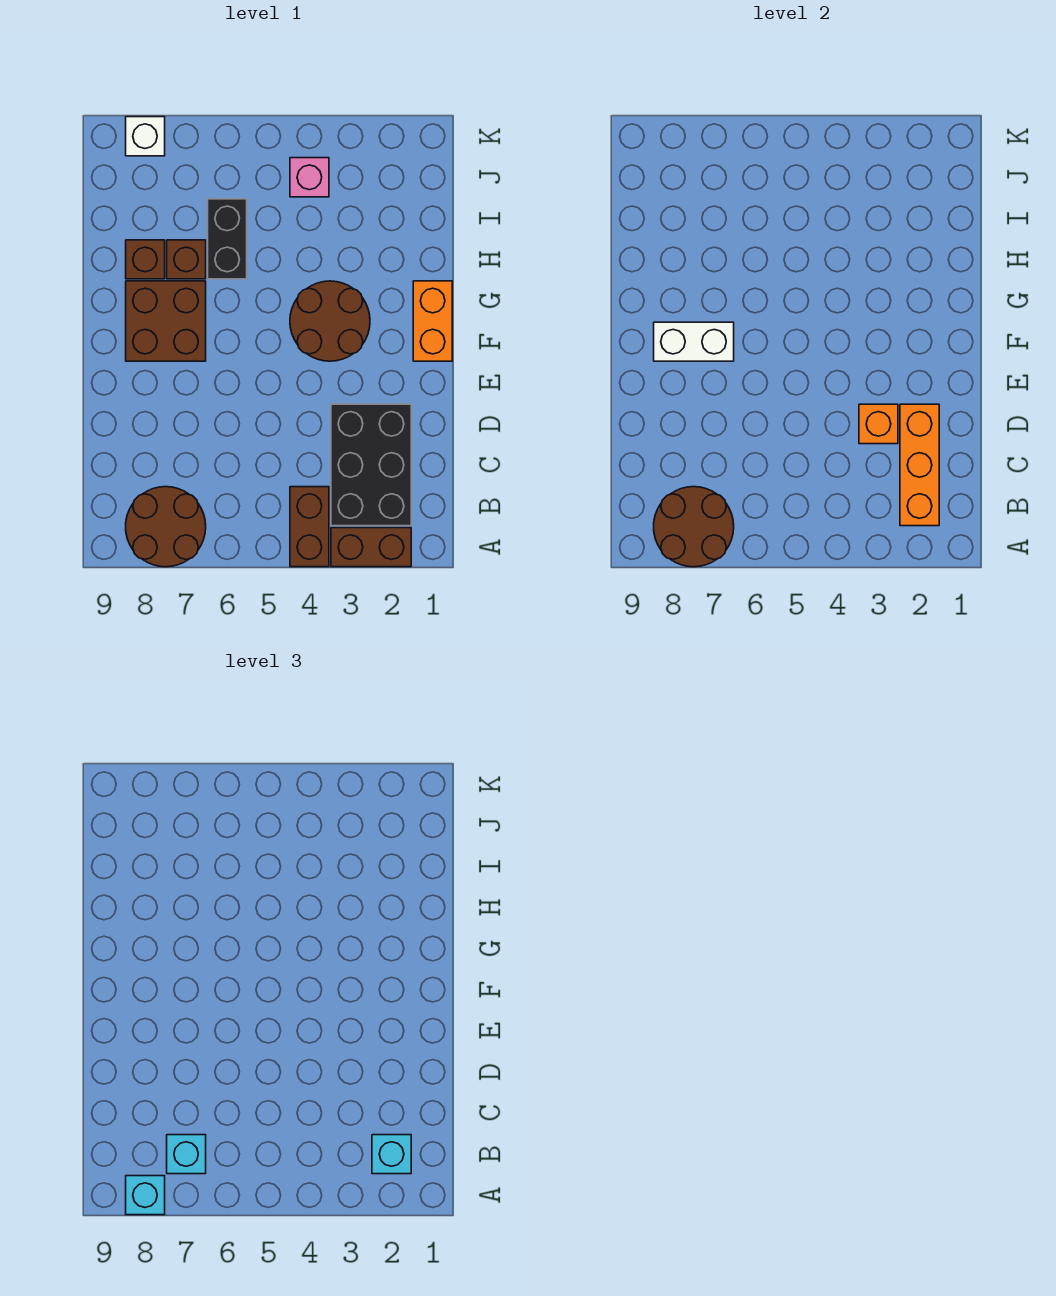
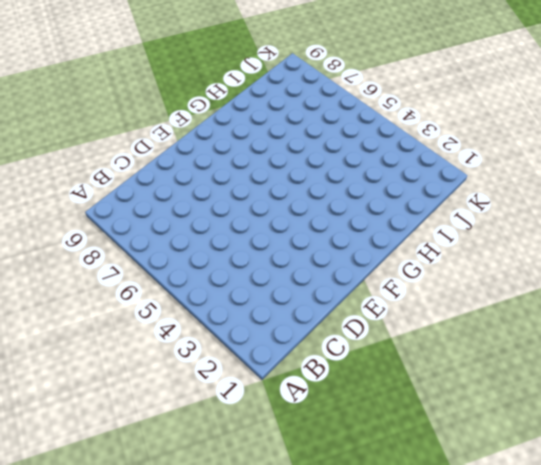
none -> brown 1x2 brick [331,528,411,567]
none -> brown 1x2 brick [290,487,329,567]
none -> brown 2x2 round brick [126,487,206,567]

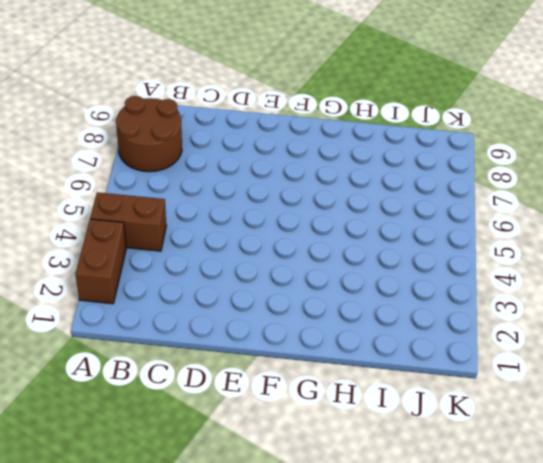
none -> black 2x3 brick [331,404,411,526]
none -> orange 1x2 brick [413,281,452,361]
none -> brown 2x2 round brick [290,281,370,361]

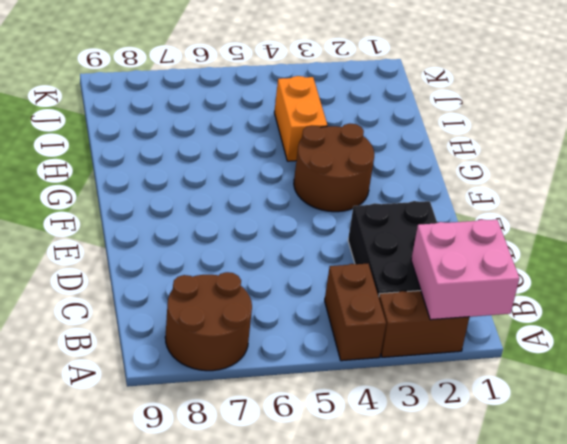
pink 2x2 brick [411,219,519,320] -> orange 1x3 brick [900,404,939,526]
orange 1x2 brick [274,76,327,161] -> orange 1x2 brick moved to [413,281,452,361]
none -> brown 2x2 brick [126,281,206,361]
none -> black 1x2 brick [208,199,247,279]
none -> brown 1x1 brick [167,240,206,279]

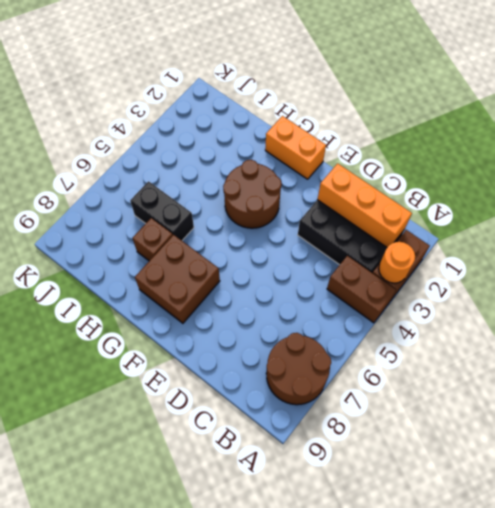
orange 1x1 round brick [379,242,415,283] -> none
none -> brown 1x1 brick [126,240,165,279]
none -> pink 1x1 brick [290,158,329,197]
none -> white 1x1 brick [126,117,165,156]

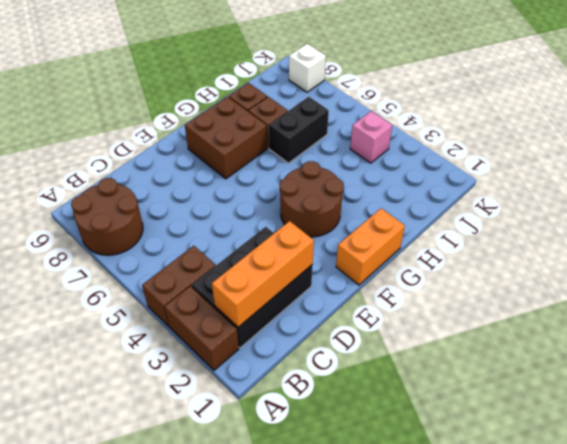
none -> brown 2x2 round brick [654,487,734,567]
none -> orange 1x1 brick [859,404,898,444]
none -> white 1x2 brick [654,322,734,361]

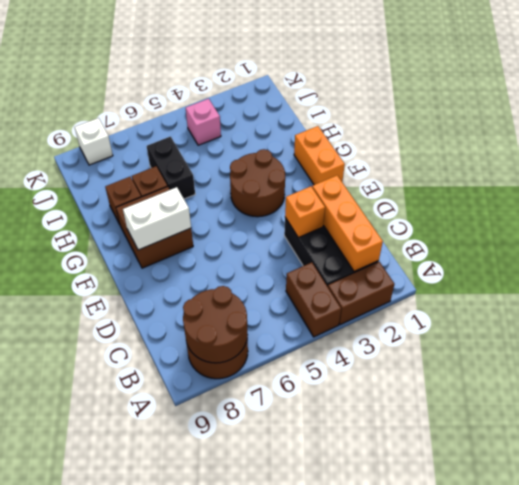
none -> cyan 1x1 brick [126,1176,165,1215]
none -> cyan 1x1 brick [372,1135,411,1174]
none -> cyan 1x1 brick [167,1135,206,1174]

